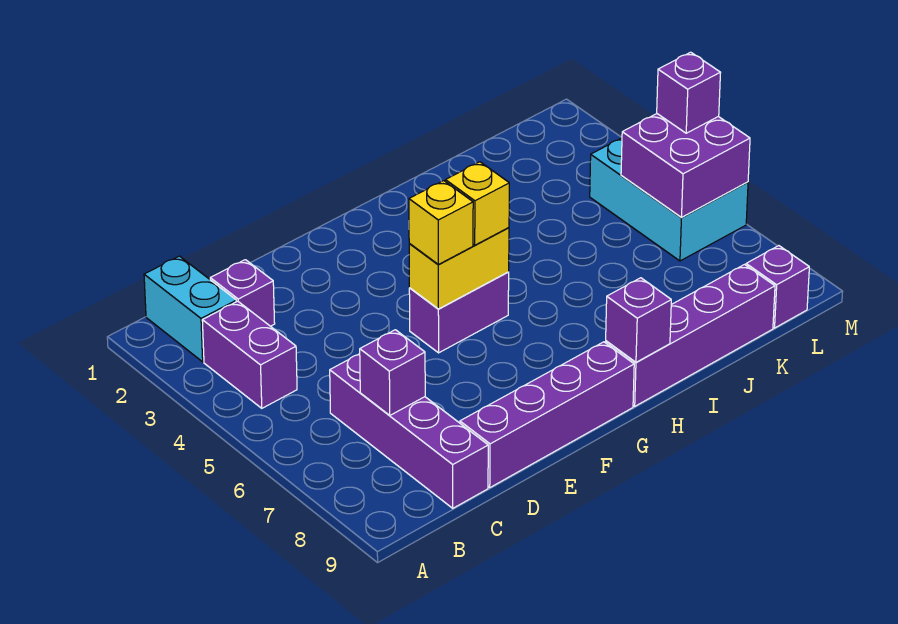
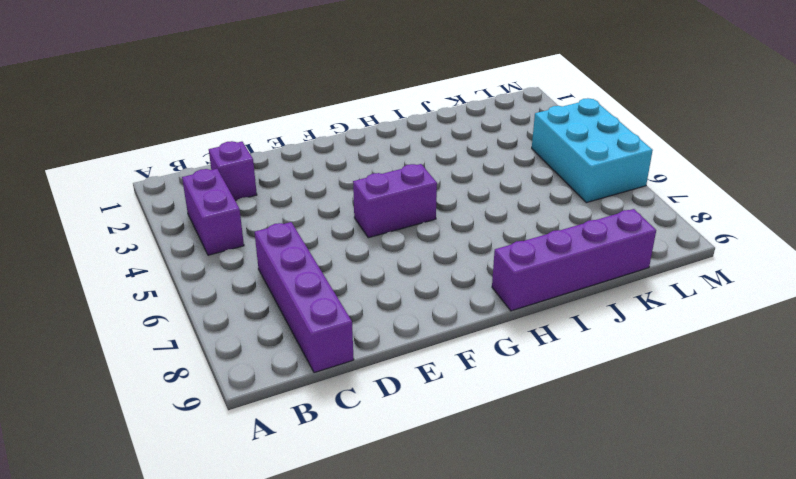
none -> cyan 1x2 brick [144,256,237,362]
none -> purple 1x4 brick [460,342,634,487]
none -> purple 1x1 brick [746,246,809,328]

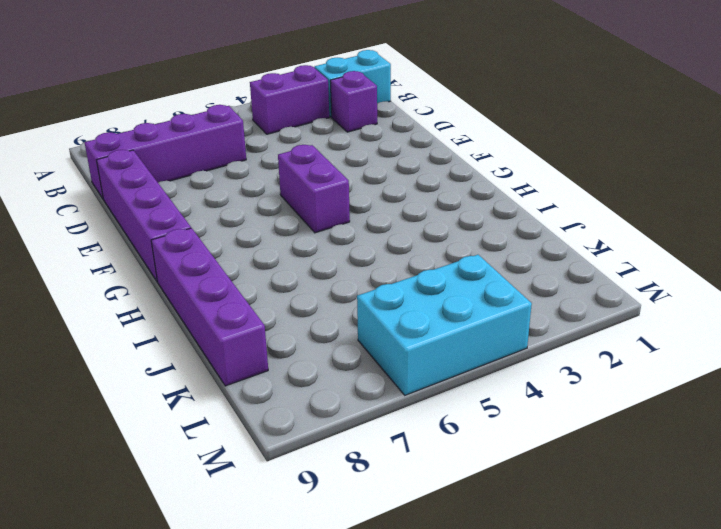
none -> purple 1x1 brick [746,246,809,328]
none -> purple 1x1 brick [360,330,425,415]
none -> yellow 1x2 brick [409,228,509,309]

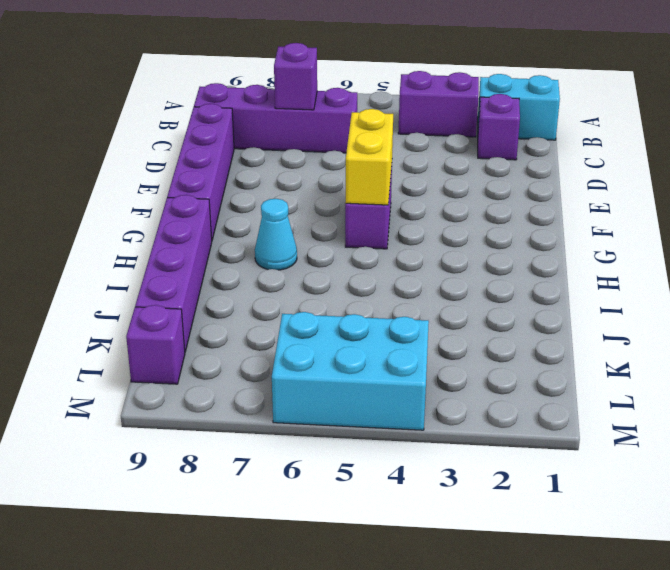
cyan 1x1 cone [255,199,297,270] -> none
none -> purple 1x1 brick [606,278,671,362]
none -> purple 2x2 brick [621,114,750,217]
none -> yellow 1x1 brick [409,181,473,264]

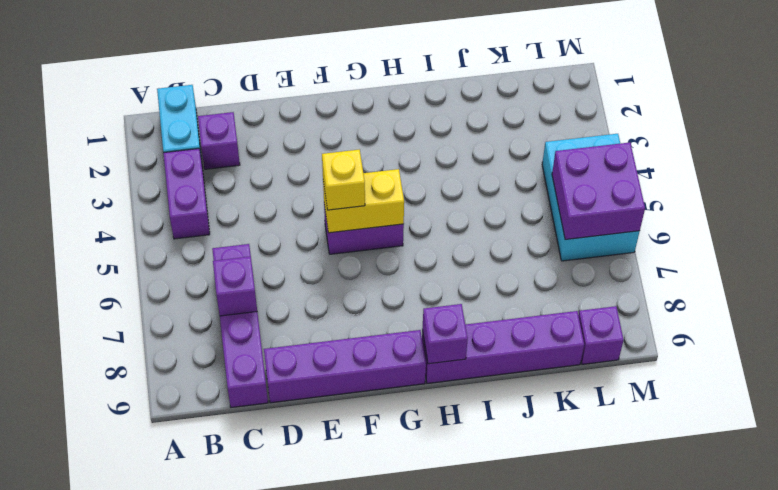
none -> yellow 1x1 brick [445,162,509,245]
none -> purple 1x1 brick [657,52,721,133]

